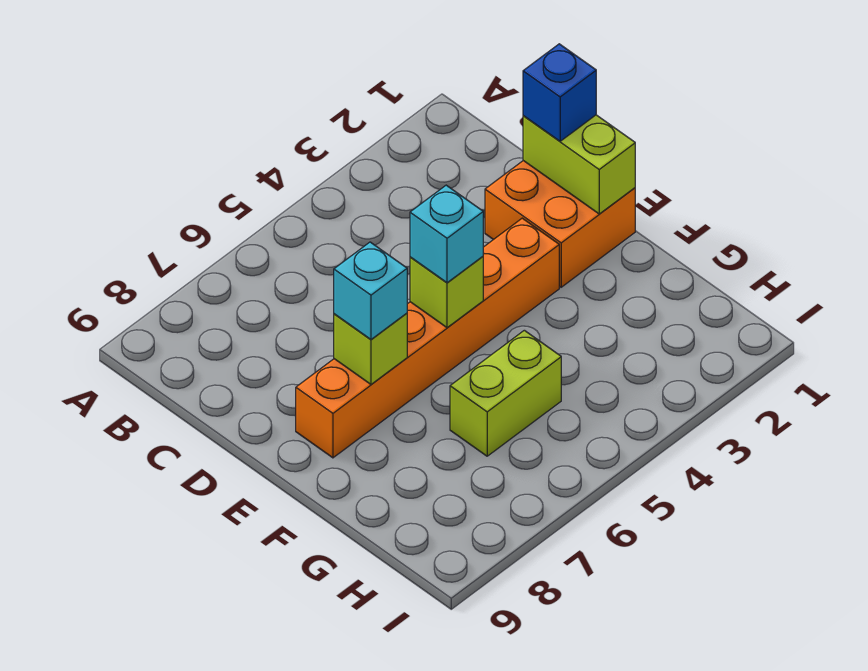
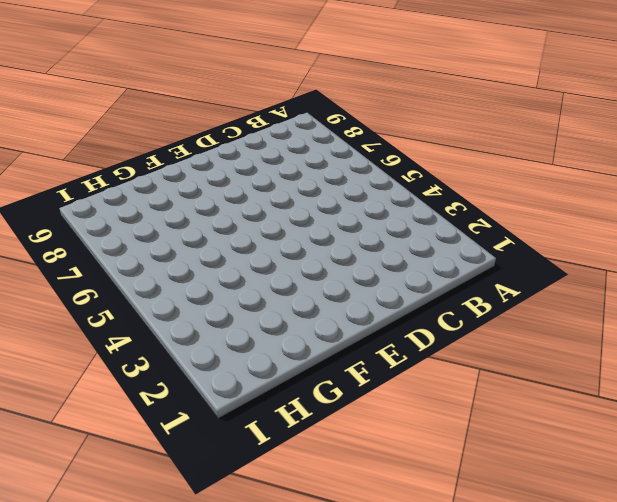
none -> orange 2x2 brick [485,161,635,287]
none -> orange 1x6 brick [296,218,559,458]

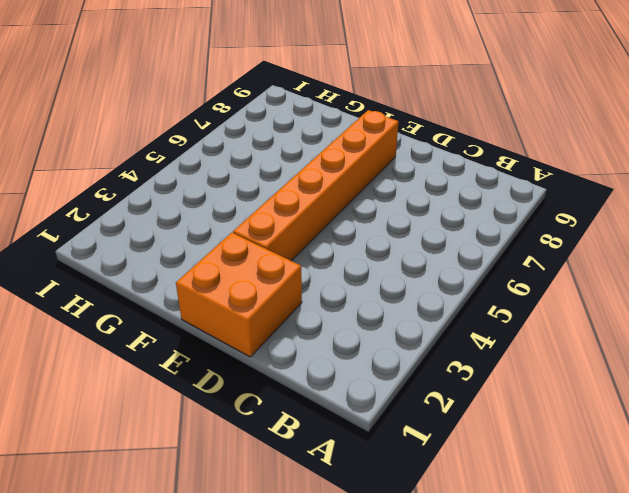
none -> lime 1x2 brick [450,330,561,456]
none -> lime 1x2 brick [523,115,635,214]

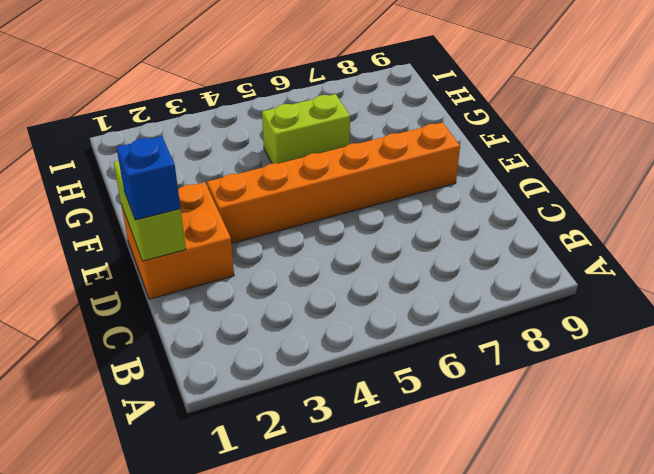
none -> lime 1x1 brick [410,257,483,328]
none -> lime 1x1 brick [334,313,407,384]

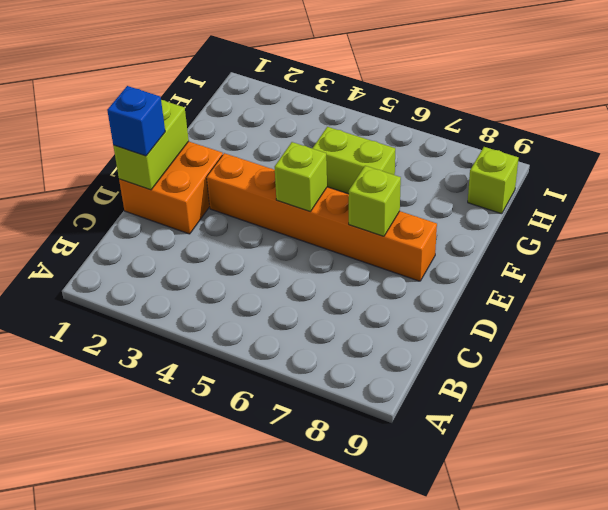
lime 1x1 brick [468,147,519,214] -> none
none -> cyan 1x1 brick [410,185,483,283]
none -> cyan 1x1 brick [334,242,407,339]

